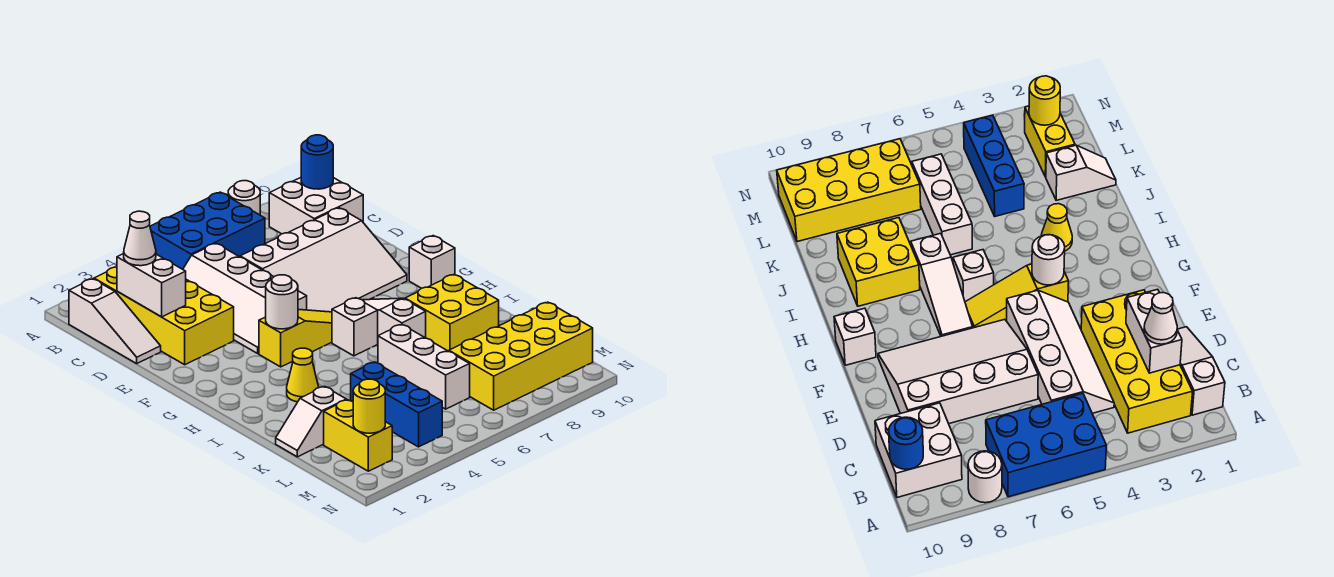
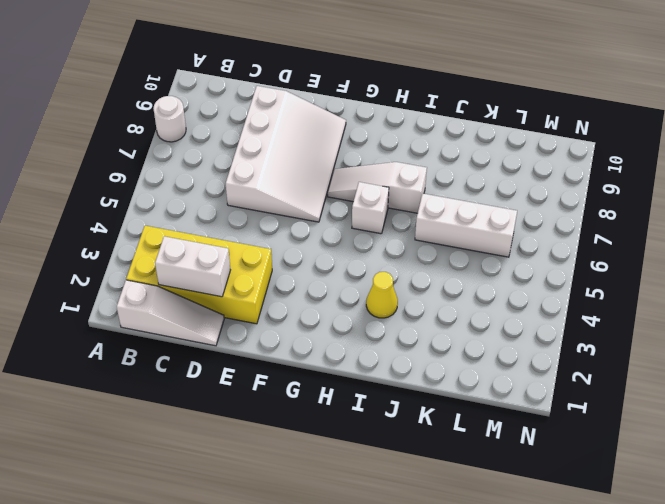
none -> blue 2x3 brick [150,192,265,269]
none -> white 2x2 brick [269,178,363,234]
none -> white 2x4 slope [183,243,307,353]

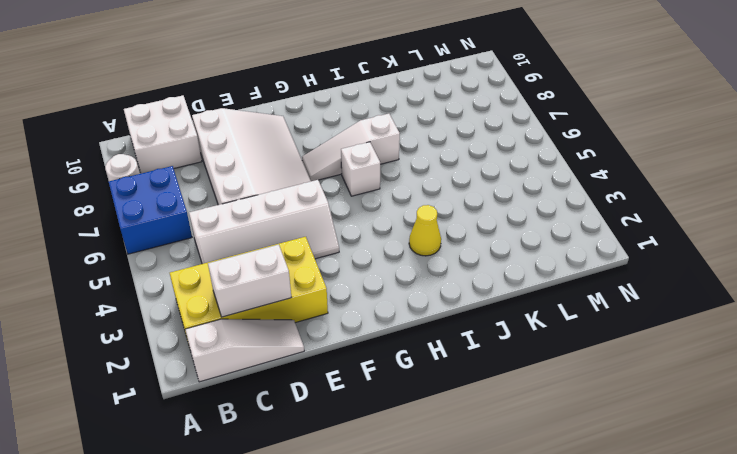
blue 2x2 brick [109,166,192,254] -> blue 2x3 brick [150,192,265,269]
none -> yellow 1x3 slope [259,310,332,367]
none -> white 1x1 brick [409,236,455,288]
none -> yellow 2x2 brick [405,275,499,351]

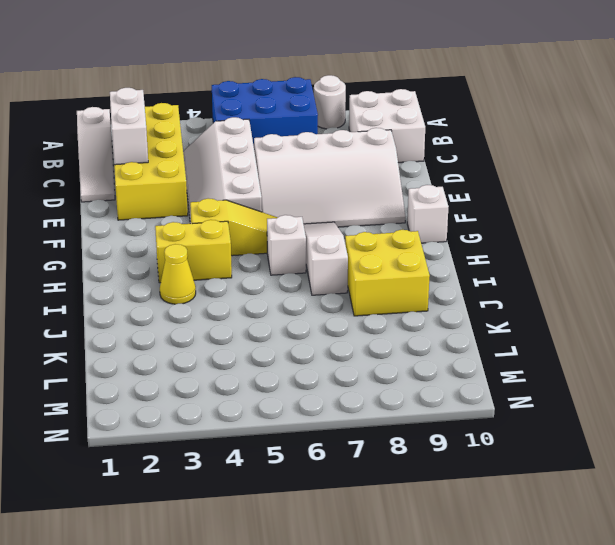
yellow 1x2 brick [155,220,232,283] -> yellow 1x2 brick turned to [324,400,392,471]
none -> white 1x3 brick [378,324,470,409]
none -> white 1x2 slope [276,386,346,457]
none -> blue 1x3 brick [351,362,442,447]

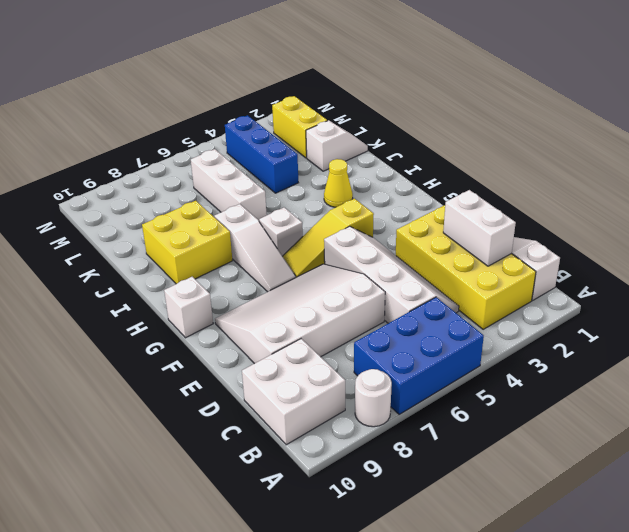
none -> yellow 2x4 brick [449,302,593,410]
none -> blue 1x1 round brick [301,135,333,189]
none -> white 1x1 round brick [266,275,298,329]

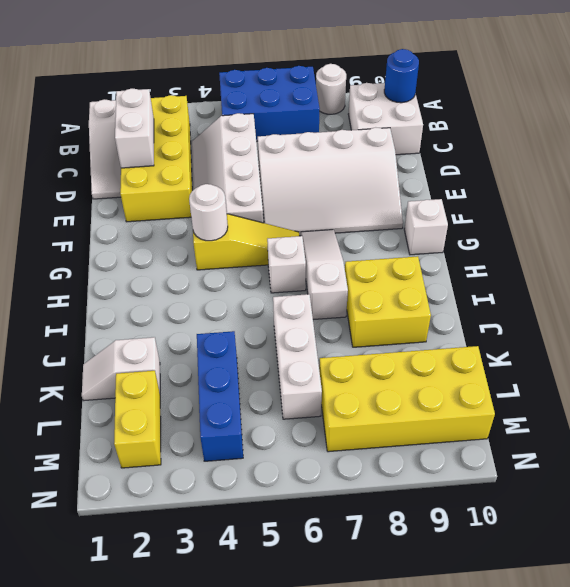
none -> yellow 1x1 cone [287,348,319,402]
none -> yellow 1x1 round brick [353,379,385,433]
none -> white 1x1 cone [124,211,156,266]

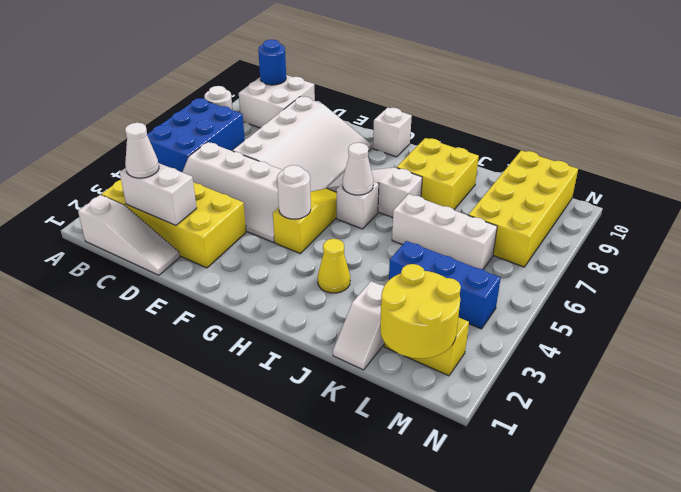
white 1x1 cone [343,143,373,195] -> none
yellow 2x2 round brick [380,264,461,358] -> yellow 1x1 round brick [353,379,385,433]

